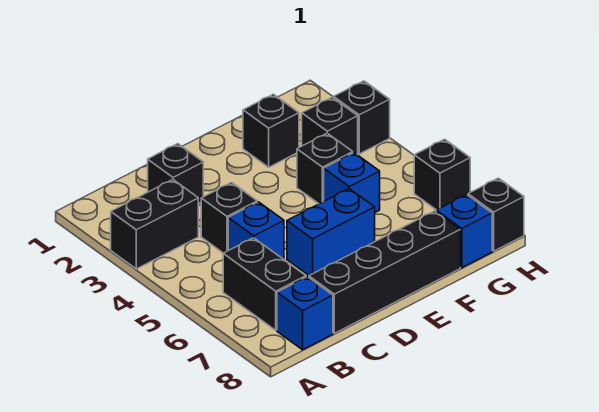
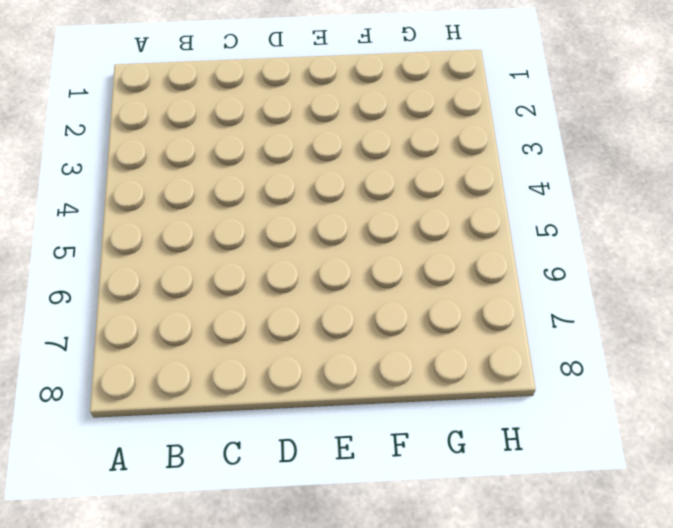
none -> black 1x2 brick [111,180,198,269]
none -> black 1x2 brick [223,238,306,330]
none -> blue 1x1 brick [277,277,333,350]

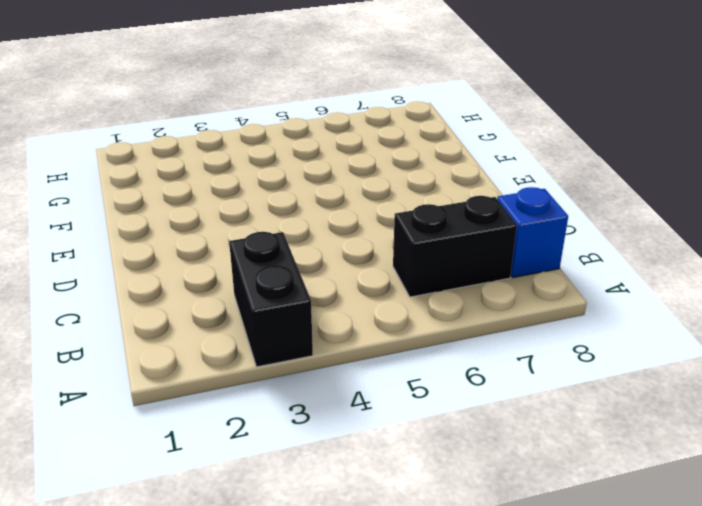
none -> black 1x1 brick [148,144,203,204]
none -> black 1x1 brick [201,183,257,253]
none -> blue 1x1 brick [228,202,284,259]

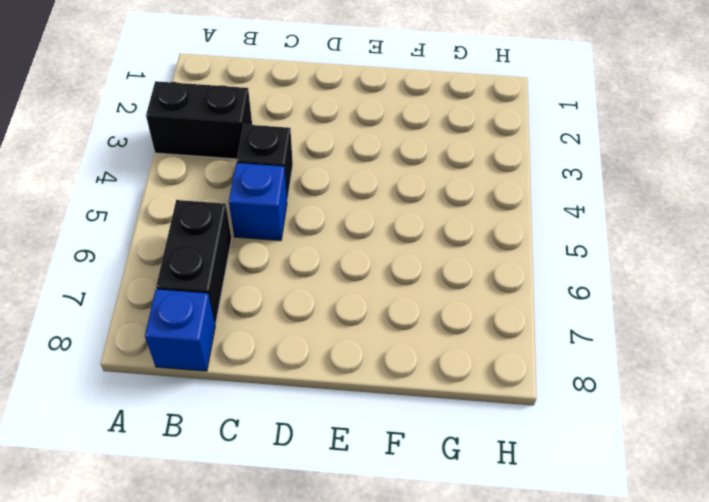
none -> black 1x1 brick [148,144,203,204]
none -> black 1x4 brick [309,211,460,333]
none -> blue 1x2 brick [287,189,375,275]

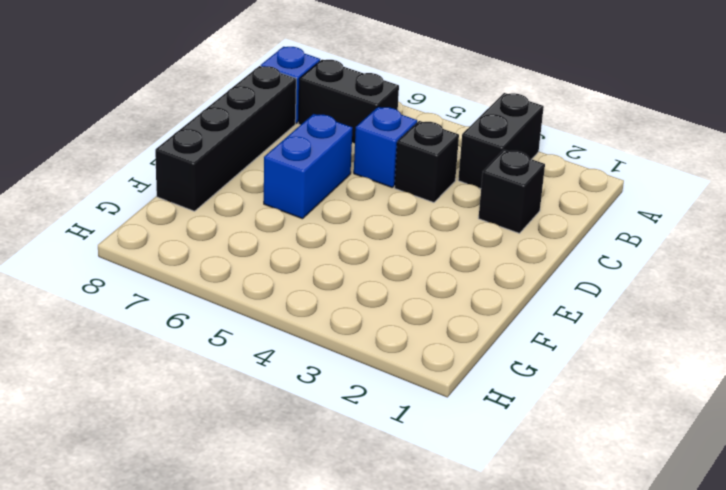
none -> black 1x1 brick [243,94,299,167]
none -> black 1x1 brick [297,133,353,204]
none -> blue 1x1 brick [324,153,380,212]

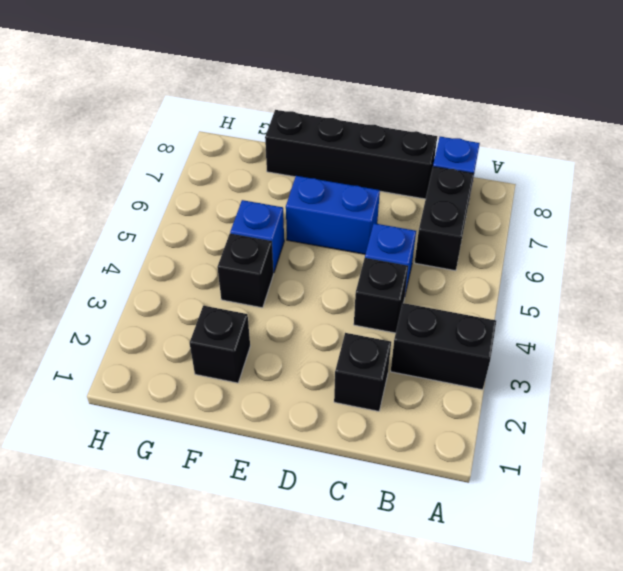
none -> black 1x1 brick [302,97,358,155]
none -> blue 1x1 brick [436,195,492,268]
none -> black 1x1 brick [334,81,390,154]

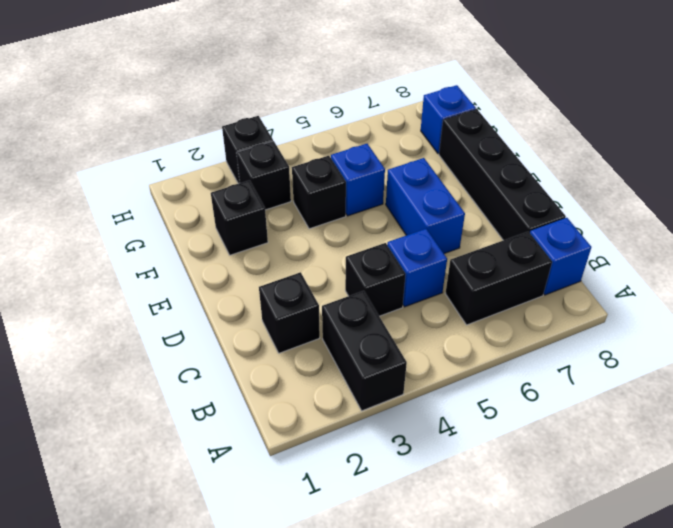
none -> black 1x1 brick [414,139,470,210]
none -> black 1x1 brick [468,178,524,251]

